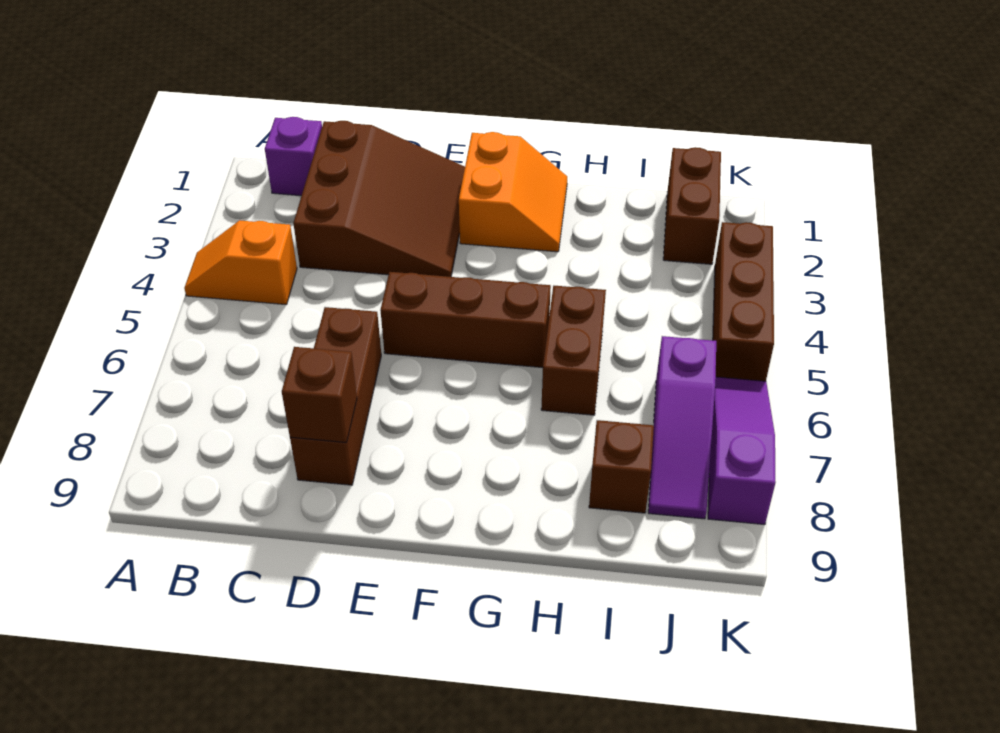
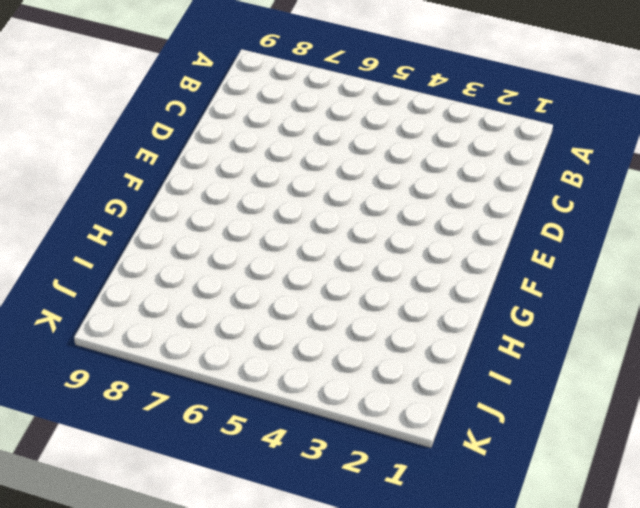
none -> orange 1x2 slope [184,220,297,305]
none -> purple 1x1 brick [265,117,322,196]
none -> brown 3x3 slope [293,121,465,277]

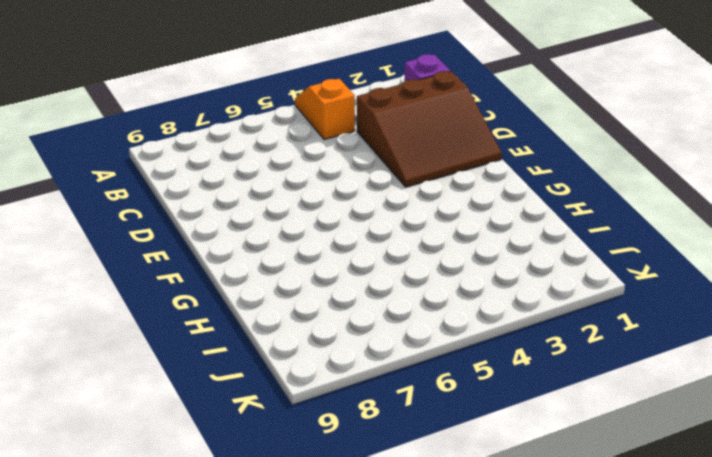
none -> brown 1x3 brick [290,307,381,485]
none -> brown 1x3 brick [380,272,551,368]
none -> orange 2x2 slope [459,132,567,252]

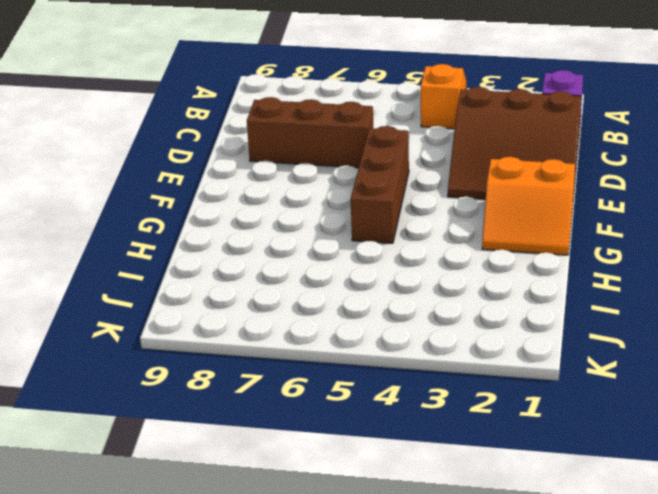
none -> brown 1x2 brick [541,286,606,415]
none -> brown 1x1 brick [589,420,654,513]
none -> brown 1x2 brick [663,147,721,264]

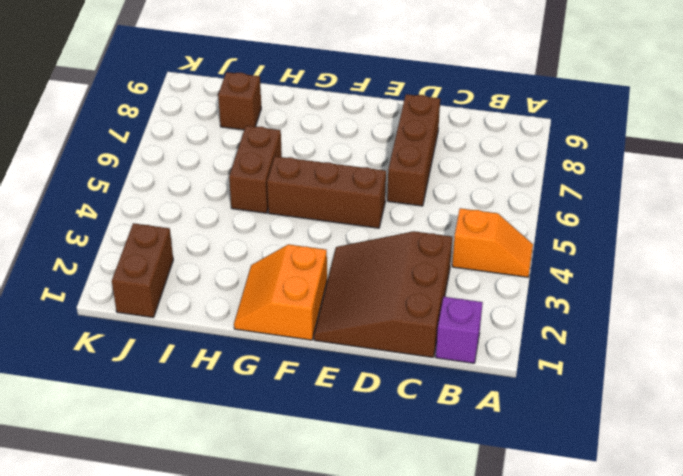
none -> purple 1x3 slope [648,336,716,519]
none -> brown 1x3 brick [713,222,774,381]
none -> purple 1x3 slope [708,377,776,525]

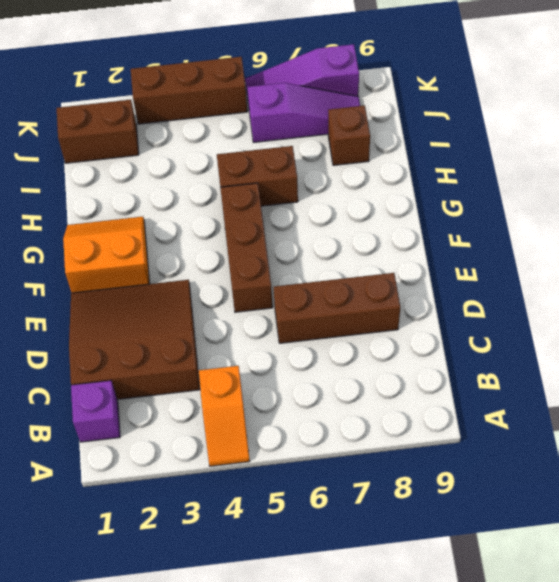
none -> brown 1x1 brick [282,347,357,442]

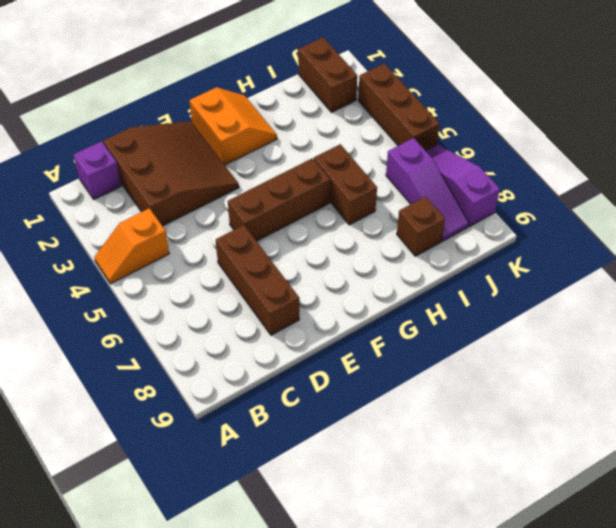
none -> brown 1x1 brick [282,347,357,442]

